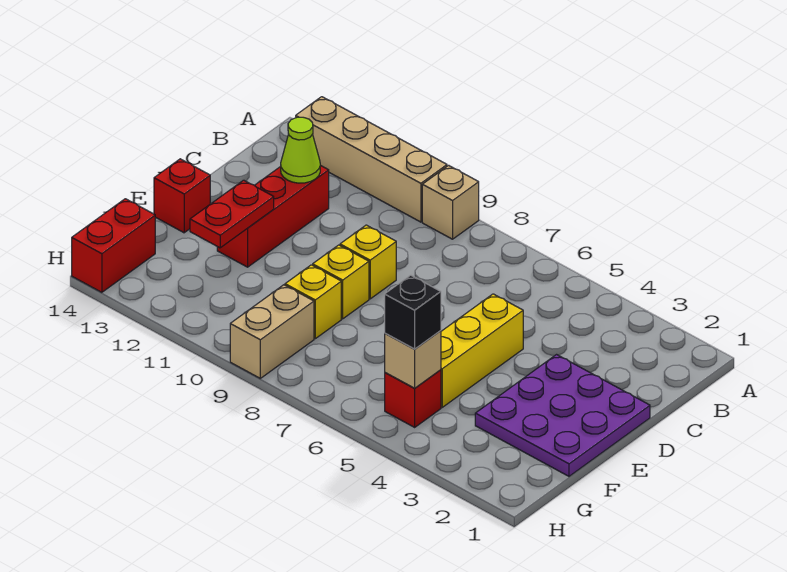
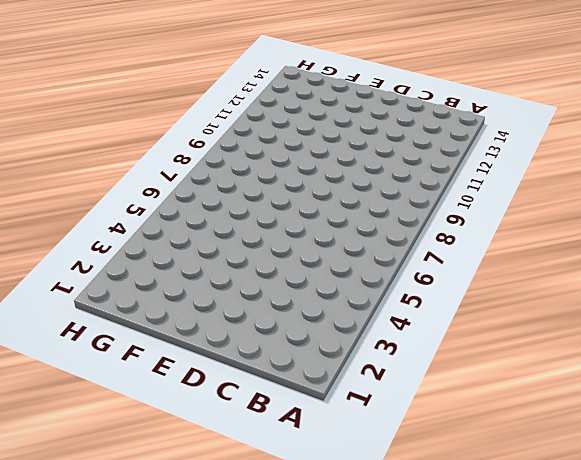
none -> tan 1x1 brick [422,165,479,239]
none -> tan 1x4 brick [296,97,447,222]
none -> red 1x3 brick [217,165,329,267]

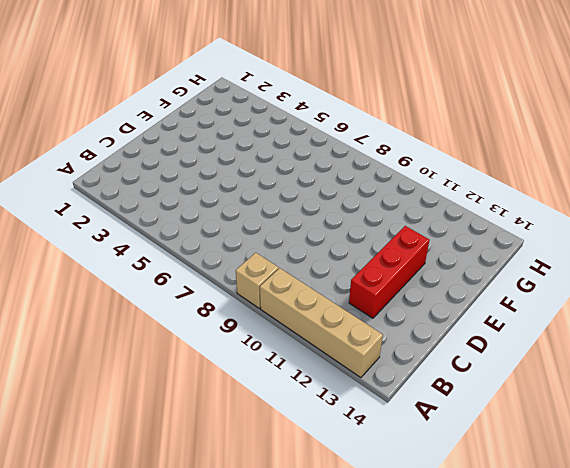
none -> purple 3x3 plate [475,355,650,476]
none -> yellow 1x3 brick [441,294,523,407]
none -> yellow 1x1 brick [340,225,396,299]

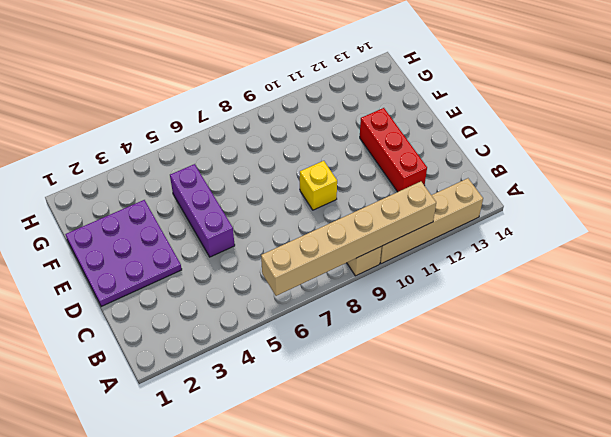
tan 1x6 brick [261,182,436,296] -> none
purple 1x3 brick [170,164,235,257] -> yellow 1x3 brick [441,294,523,407]
none -> yellow 1x1 brick [313,245,369,319]
none -> red 1x1 brick [154,159,210,233]
none -> yellow 1x1 brick [285,265,341,339]

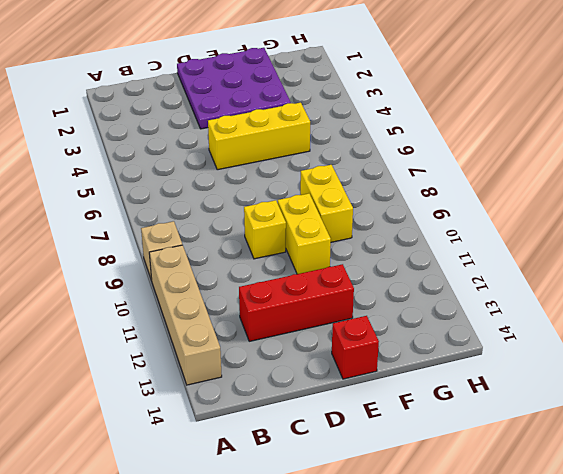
yellow 1x2 brick [278,193,331,274] -> yellow 1x1 brick [313,245,369,319]
yellow 1x2 brick [300,165,353,242] -> yellow 1x1 brick [285,265,341,339]
none -> red 1x1 brick [385,370,441,427]
none -> tan 1x2 brick [230,285,314,378]
none -> red 1x2 brick [72,199,155,292]

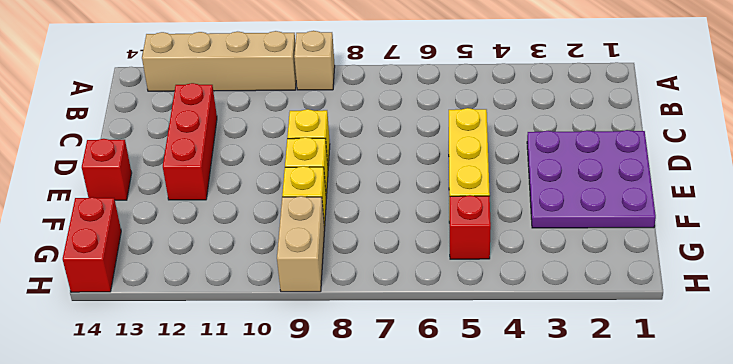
none -> lime 1x1 cone [281,117,320,183]
none -> red 1x2 plate [190,180,274,248]
none -> tan 1x1 brick [385,331,441,388]

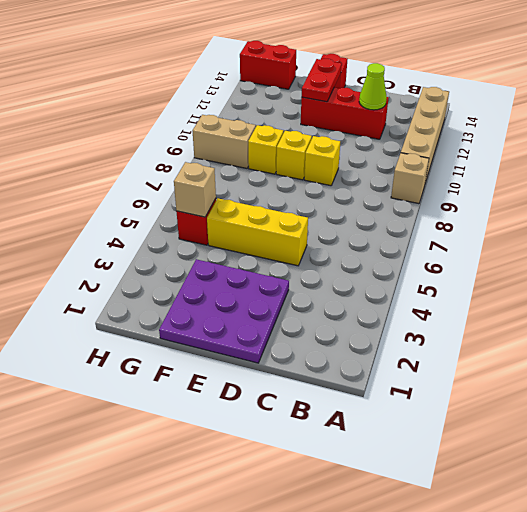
red 1x2 plate [302,58,342,102] -> red 1x2 plate turned to [190,180,274,248]
none -> black 1x1 brick [385,275,441,349]

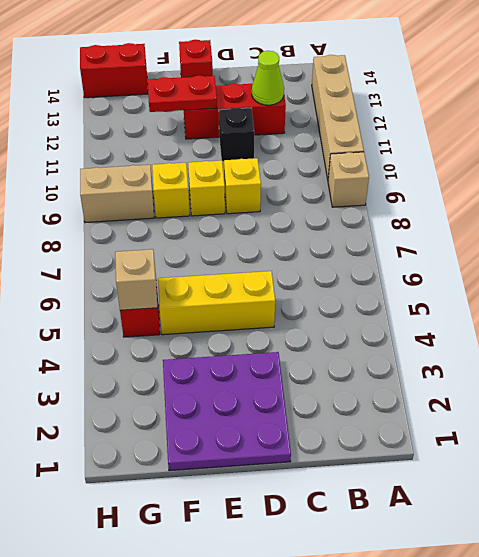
black 1x1 brick [219,108,254,162] -> black 1x1 brick moved to [385,275,441,349]

